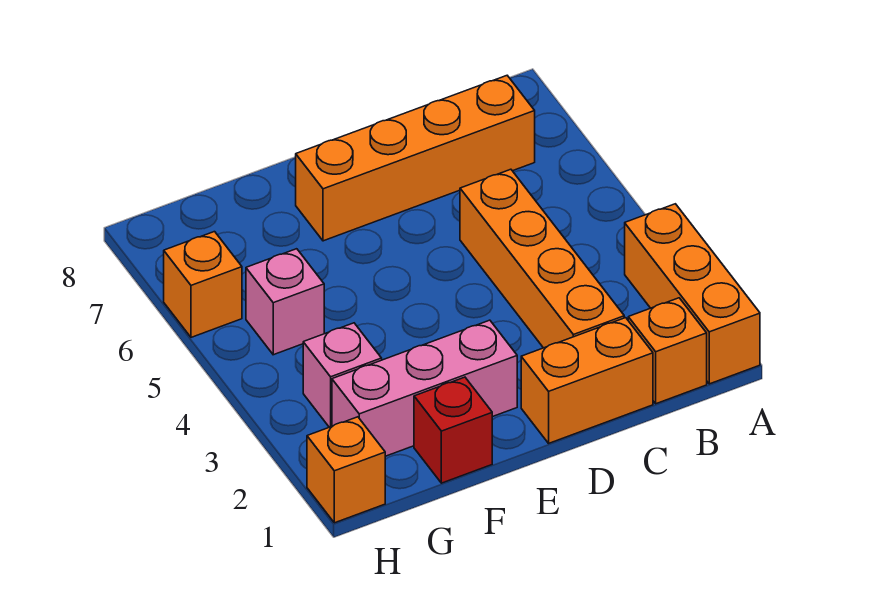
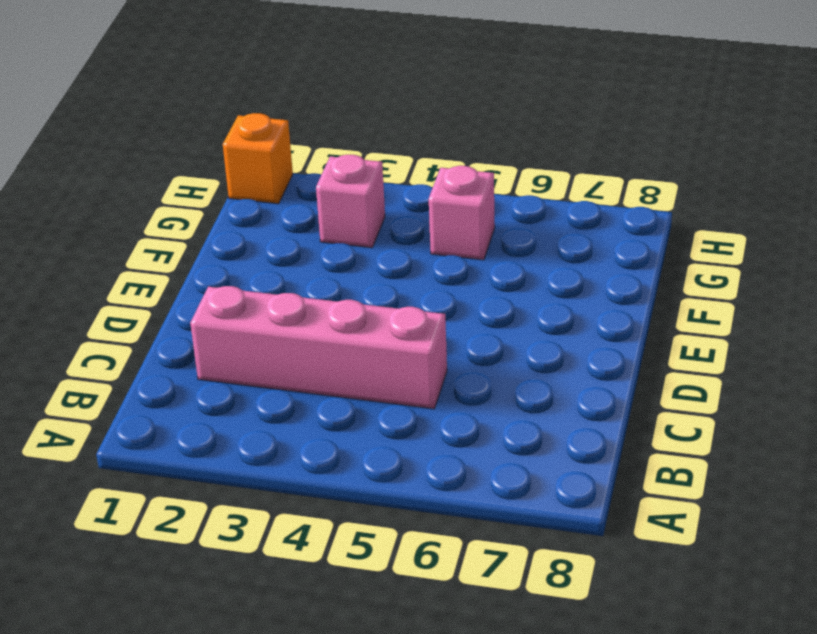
pink 1x4 brick [190,286,447,409] -> orange 1x4 brick [460,169,624,348]
none -> orange 1x3 brick [625,204,760,384]
none -> orange 1x1 brick [628,298,707,404]

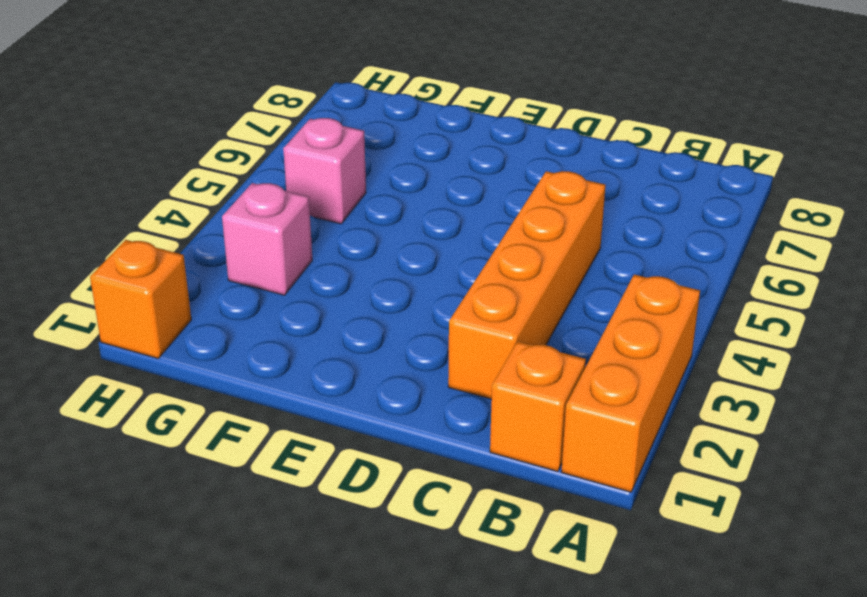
none -> orange 1x4 brick [296,76,535,241]
none -> orange 1x2 brick [521,318,653,443]

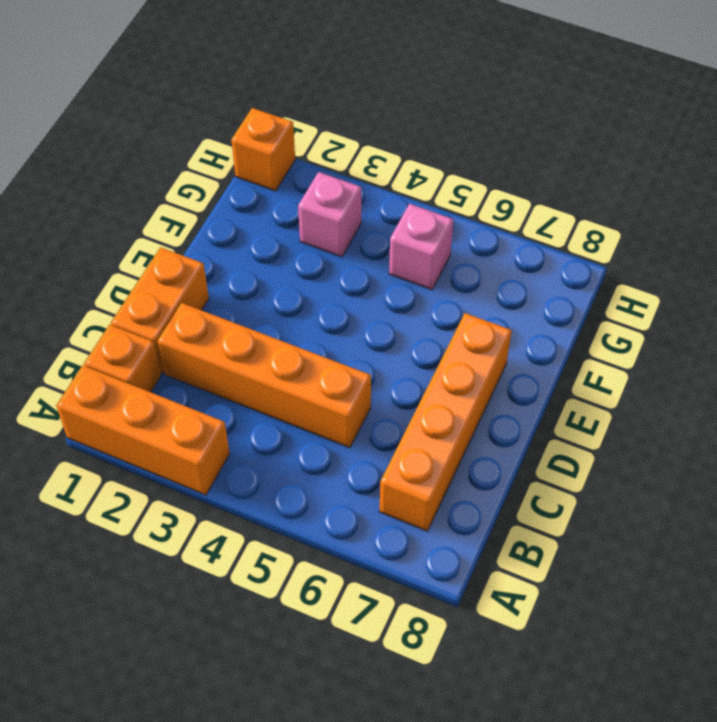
none -> pink 1x3 brick [332,320,517,456]
none -> red 1x1 brick [414,377,492,483]

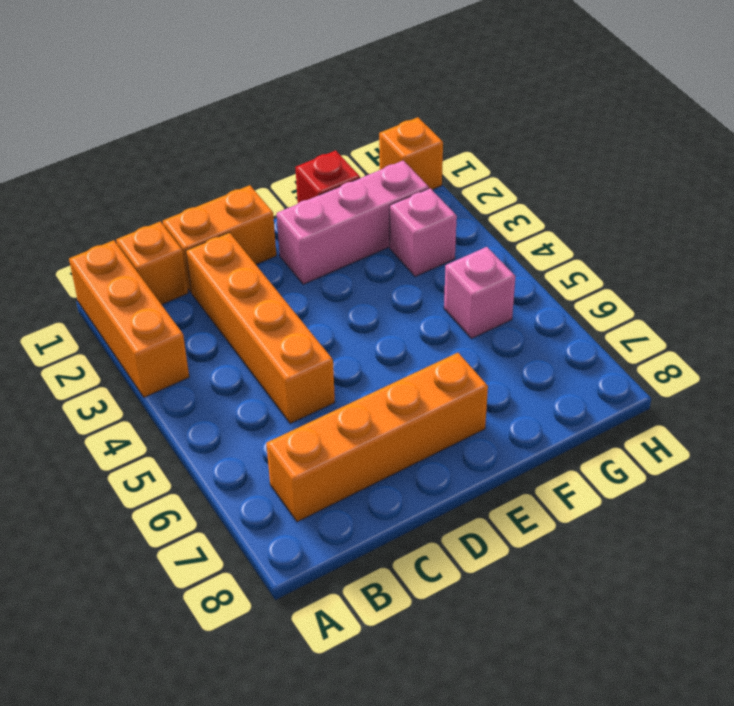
none -> orange 1x1 brick [164,232,242,337]

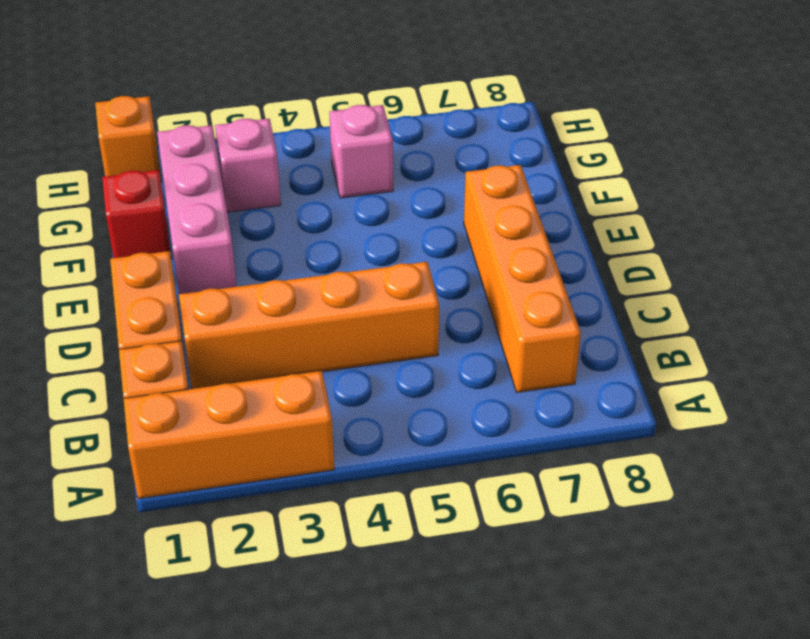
none -> orange 1x1 brick [164,232,242,337]

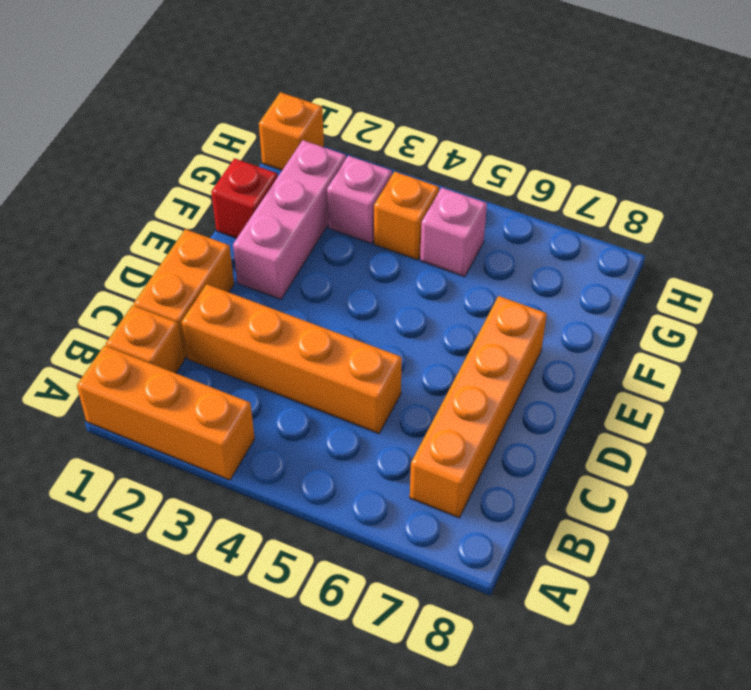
orange 1x1 brick [374,172,439,260] -> orange 1x1 brick moved to [164,232,242,337]

